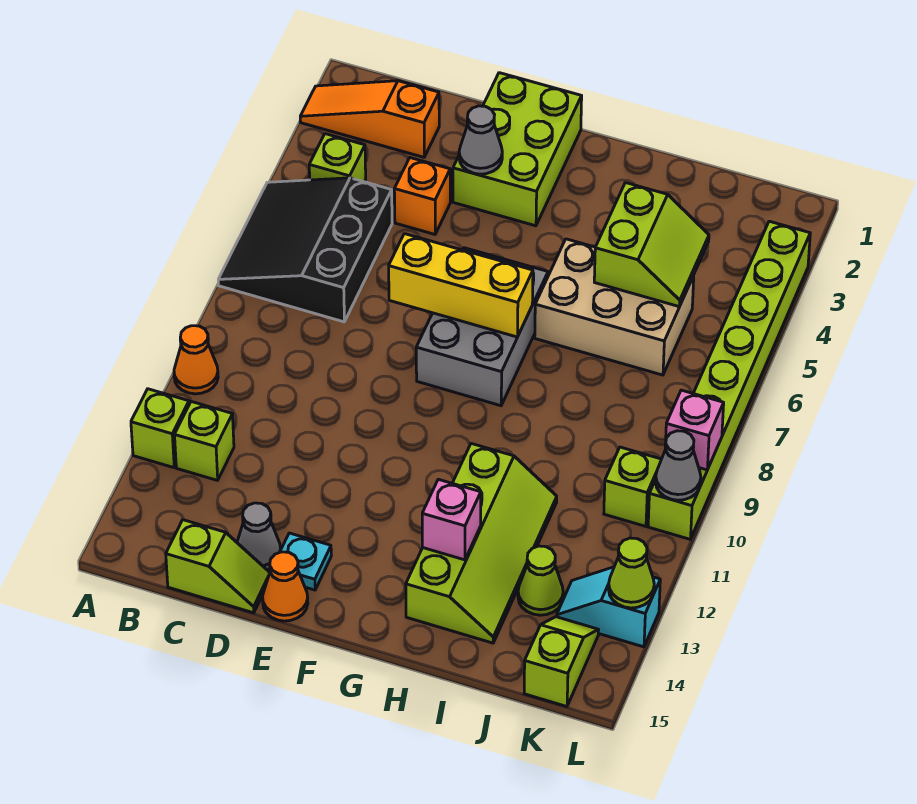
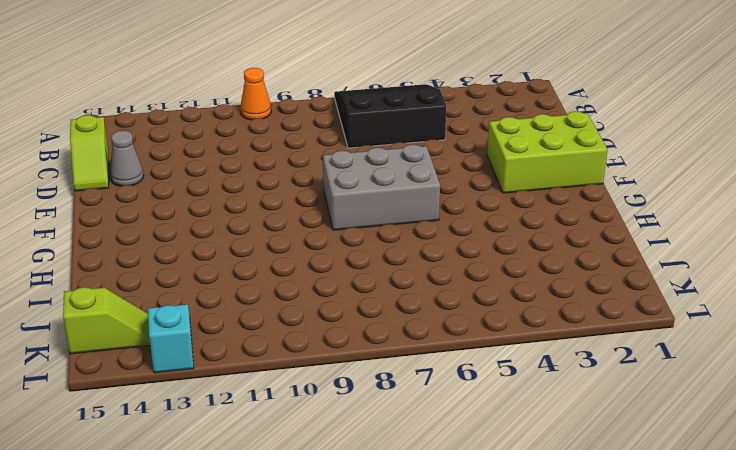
none -> orange 1x3 slope [300,81,439,157]
none -> lime 1x1 brick [131,389,189,468]
none -> lime 1x1 brick [309,134,366,182]

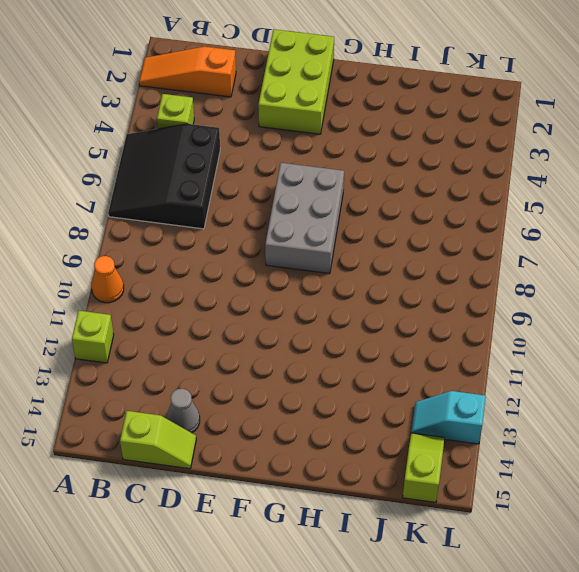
none -> lime 1x1 brick [175,401,234,480]
none -> orange 1x1 brick [394,158,450,234]
none -> cyan 1x1 plate [280,533,331,590]

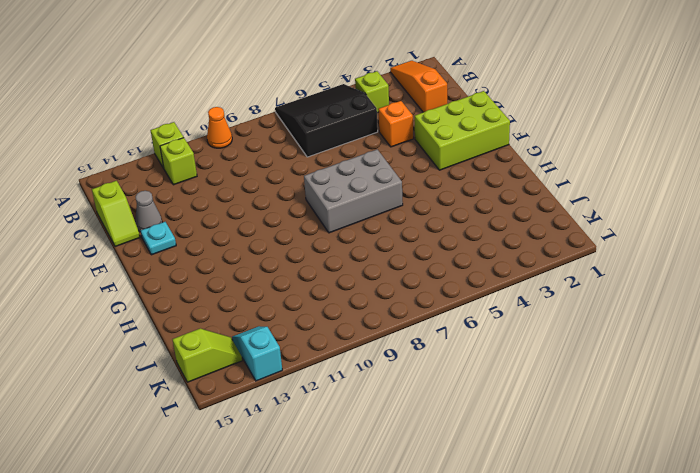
none -> orange 1x1 cone [263,552,308,621]
none -> tan 2x3 brick [535,239,694,375]
none -> lime 2x4 slope [406,444,557,643]

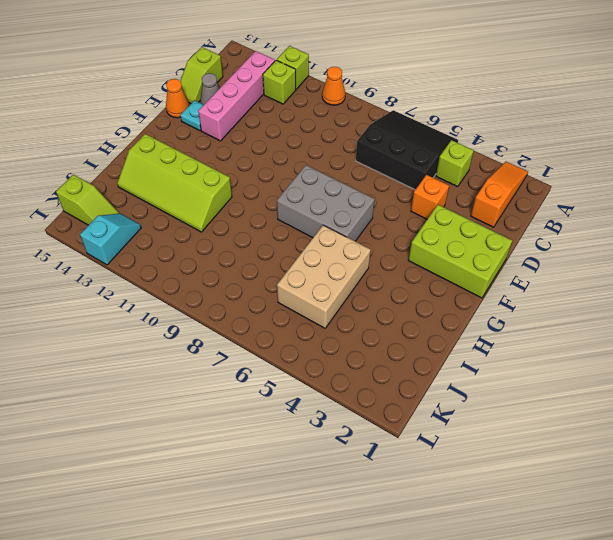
pink 1x4 brick [198,51,275,141] -> none
none -> lime 1x1 cone [518,546,563,615]
none -> lime 1x1 brick [604,447,661,526]
none -> lime 1x8 brick [648,221,810,539]

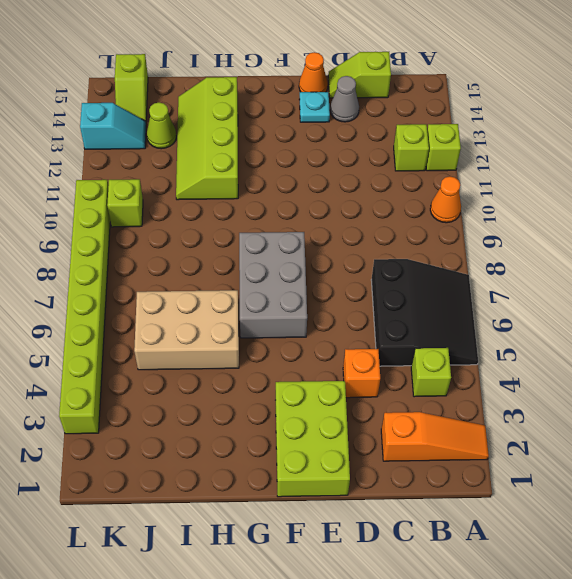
none -> grey 1x1 cone [459,106,502,174]
none -> yellow 1x3 brick [389,234,533,337]
none -> pink 1x1 brick [422,479,481,560]

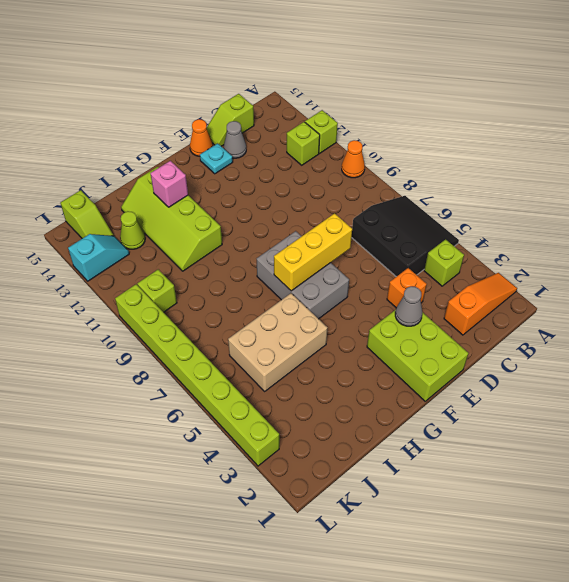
none -> lime 2x2 slope [594,183,709,307]
none -> pink 1x1 brick [665,390,724,470]
none -> grey 1x1 cone [656,431,701,500]

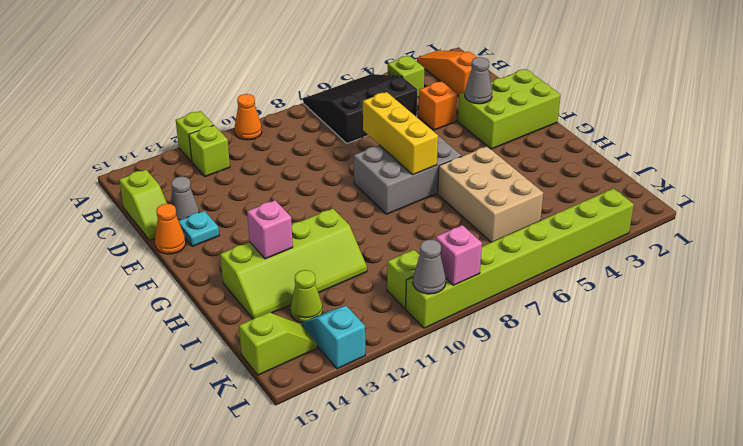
none -> lime 2x2 slope [594,183,709,307]
none -> lime 1x1 cone [609,538,654,608]

